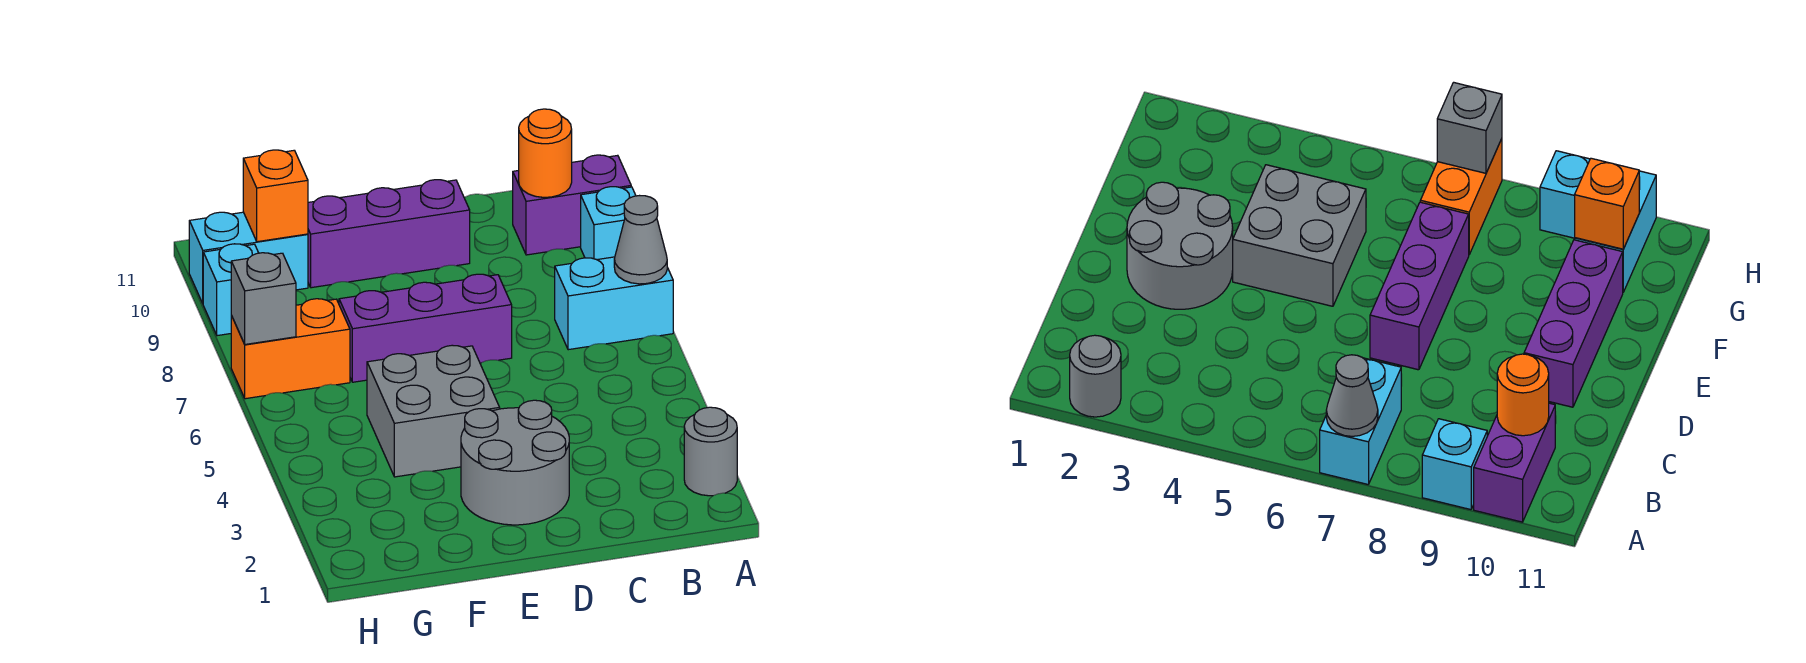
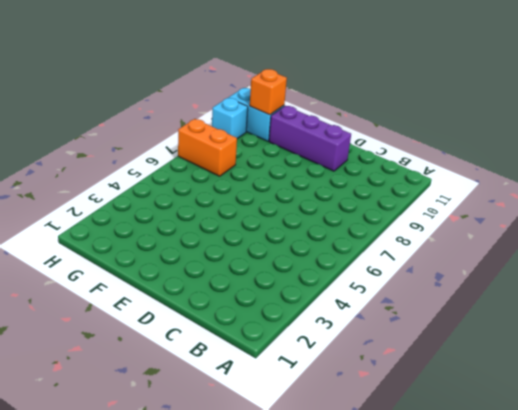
none -> grey 1x1 round brick [684,407,737,496]
none -> cyan 1x2 brick [555,257,673,350]
none -> cyan 1x1 brick [581,187,636,260]

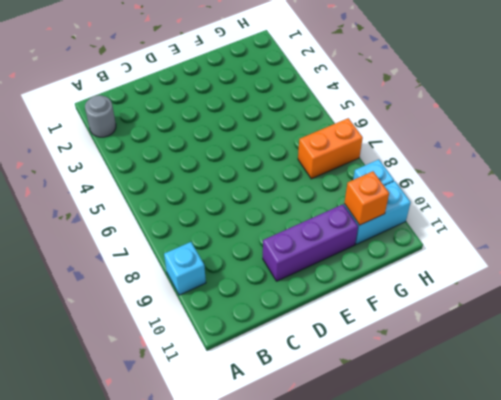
none -> cyan 1x2 brick [555,257,673,350]
none -> purple 1x2 brick [513,155,631,255]
none -> grey 2x2 round brick [461,400,569,525]

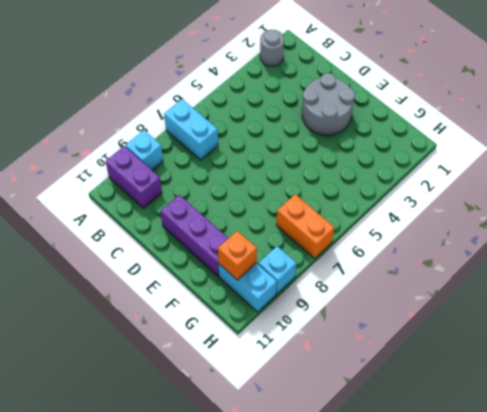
none -> purple 1x3 brick [339,274,512,382]
none -> grey 2x2 brick [367,345,500,477]
none -> grey 1x1 cone [614,196,667,284]

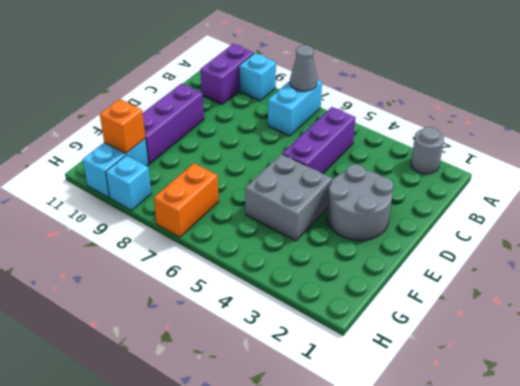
purple 1x3 brick [282,107,356,173] -> purple 1x3 brick moved to [339,274,512,382]
none -> orange 1x1 round brick [519,109,572,197]
none -> grey 1x1 brick [231,253,296,344]

